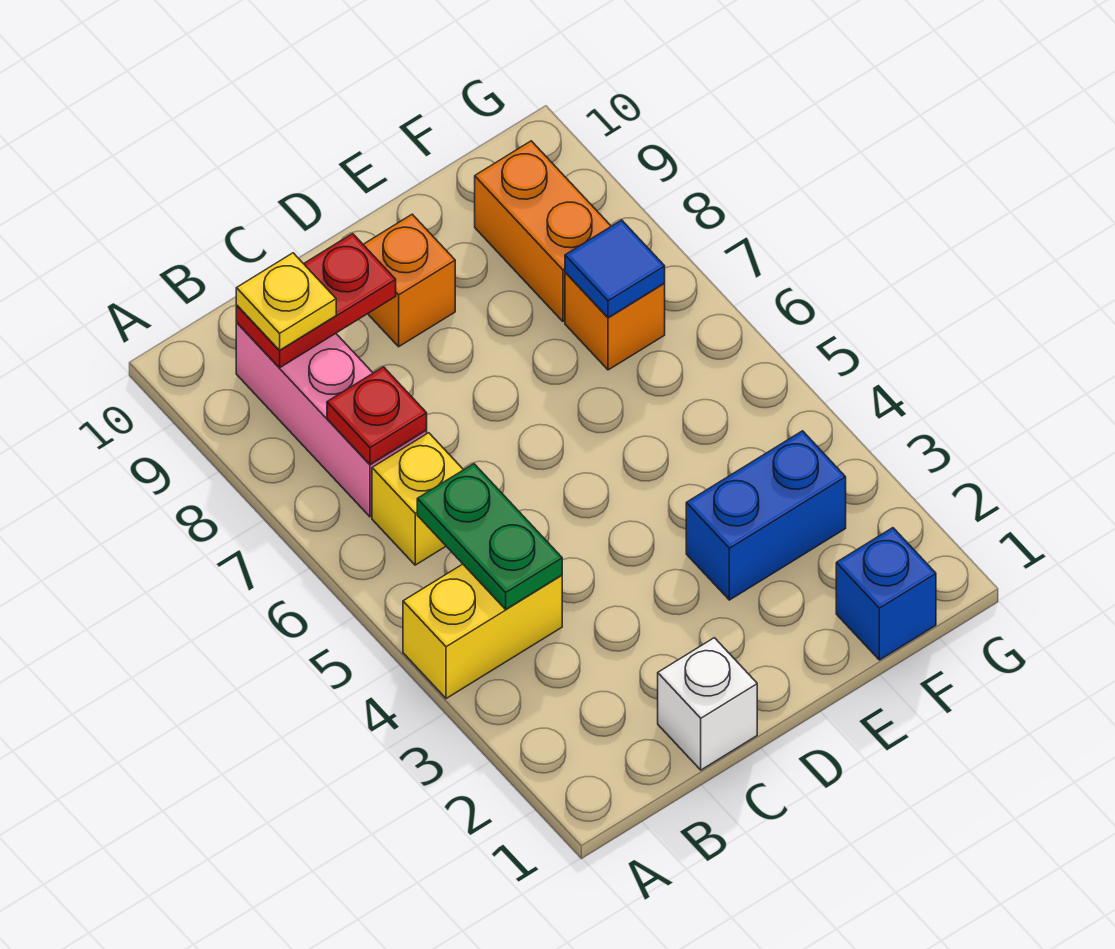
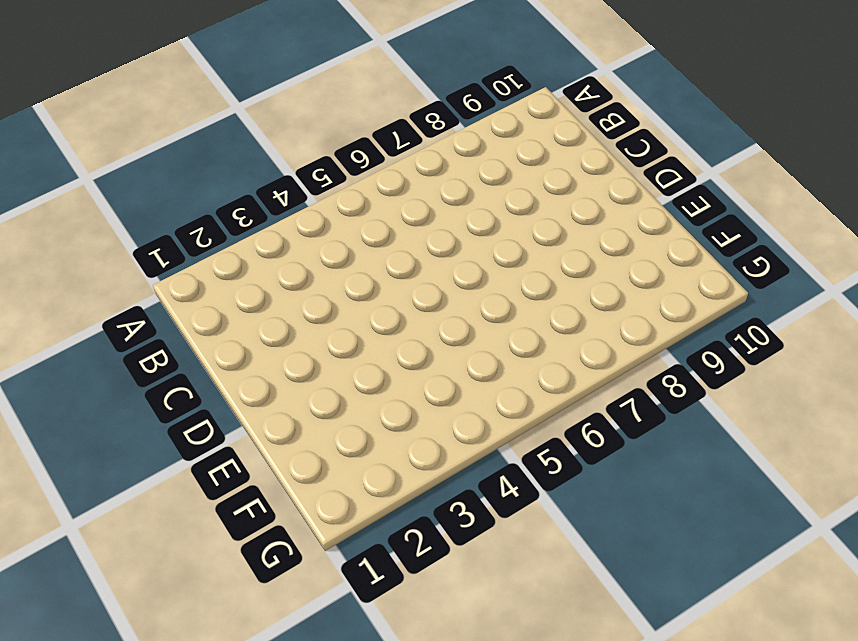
none -> yellow 1x2 brick [403,564,562,699]
none -> yellow 1x1 brick [372,433,463,565]
none -> pink 1x3 brick [236,323,427,517]

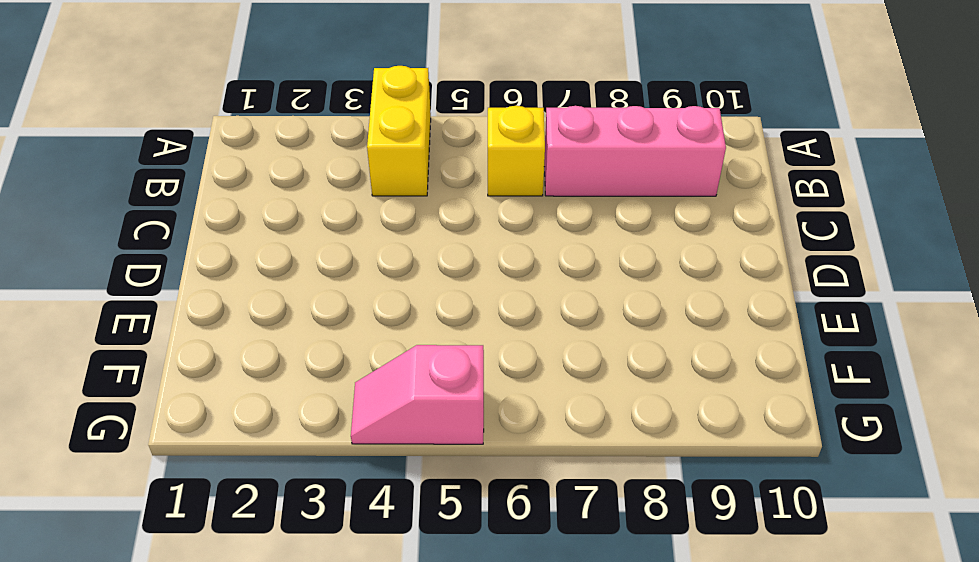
pink 1x2 slope [351,345,484,444] -> none
none -> white 1x1 brick [658,638,757,770]
none -> orange 1x1 brick [363,214,455,347]
none -> blue 1x2 brick [686,431,846,600]

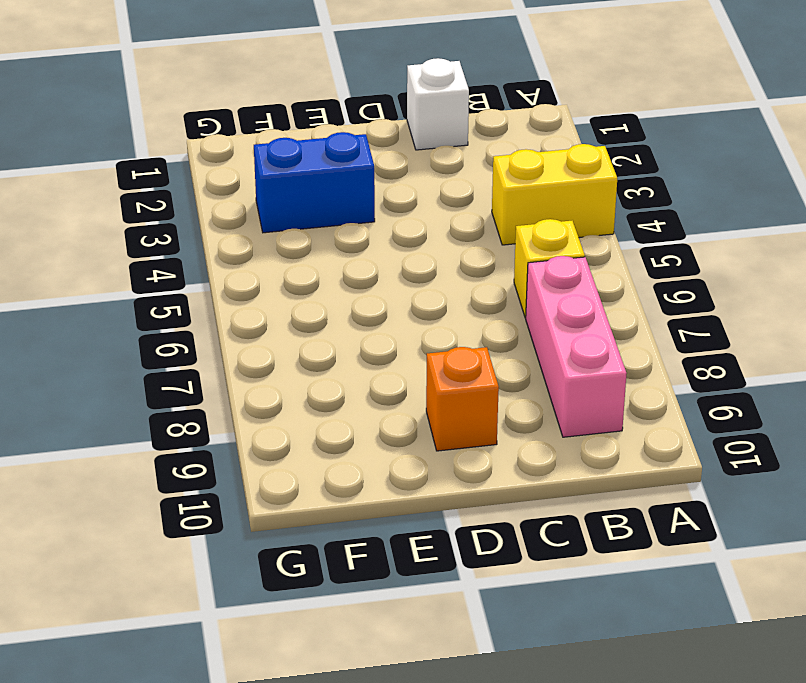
none -> blue 1x1 brick [836,528,936,660]
none -> orange 1x1 brick [565,273,665,370]
none -> orange 1x2 brick [475,141,611,321]

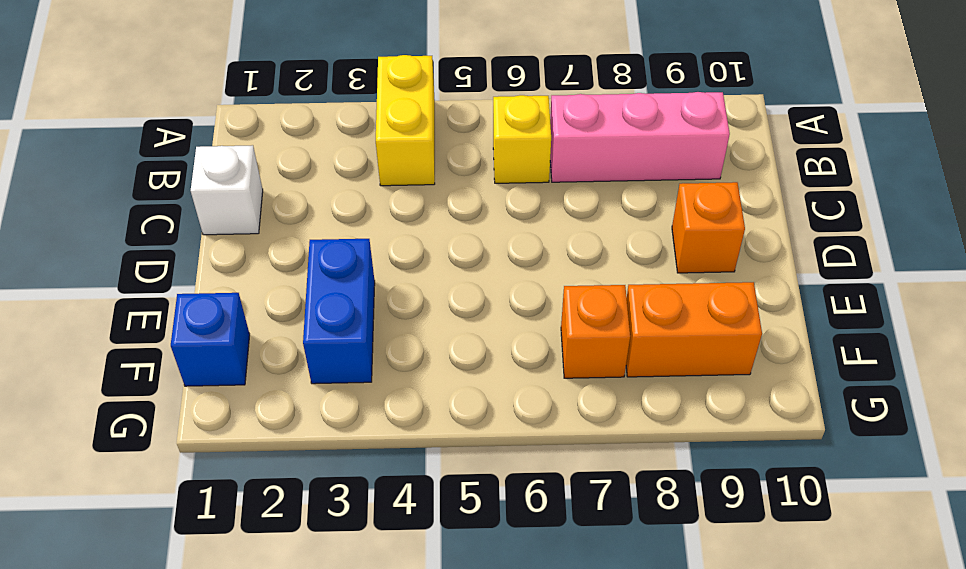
none -> green 1x2 plate [417,464,562,609]
none -> red 1x1 plate [327,367,427,464]
none -> red 1x2 plate [236,234,396,368]

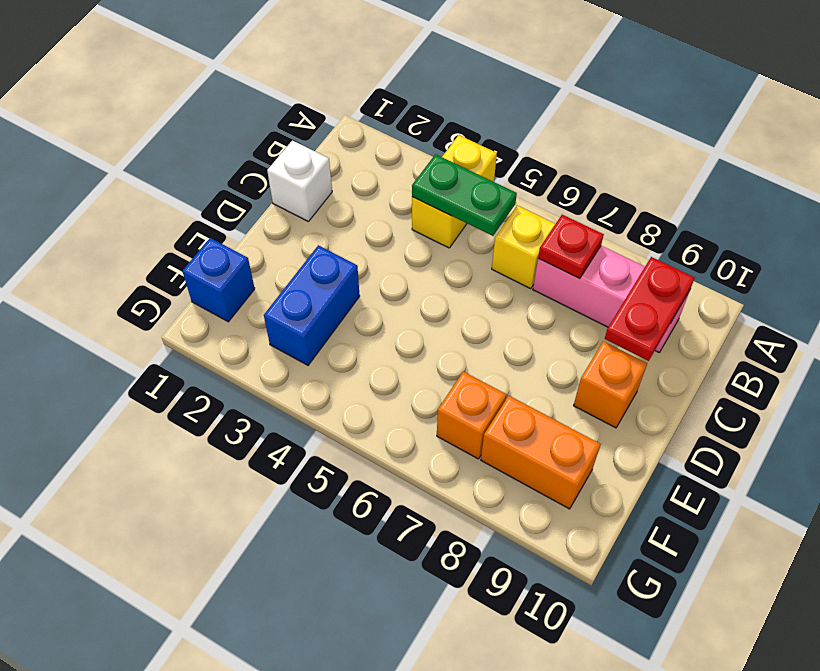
none -> blue 1x1 tile [565,220,665,318]
none -> yellow 1x1 plate [236,253,336,350]

